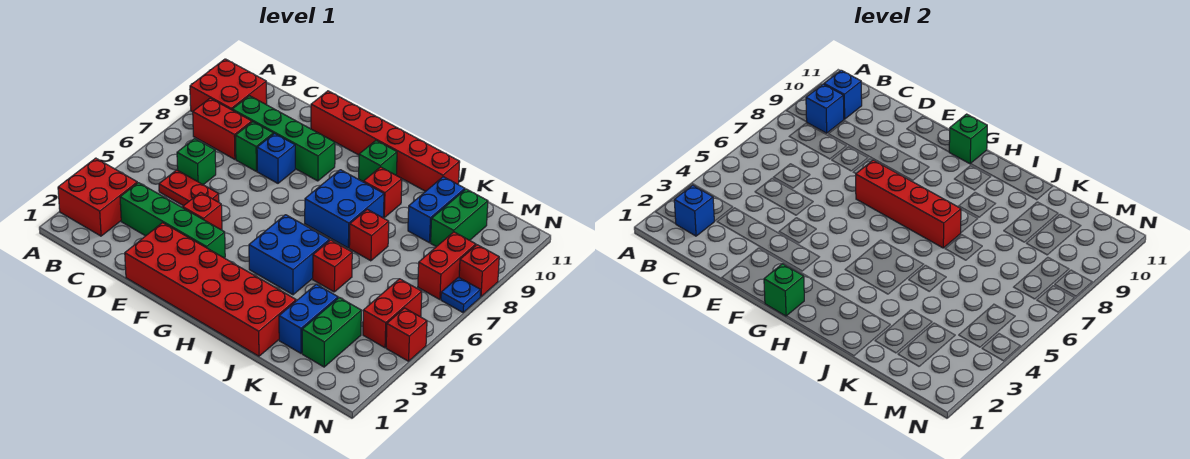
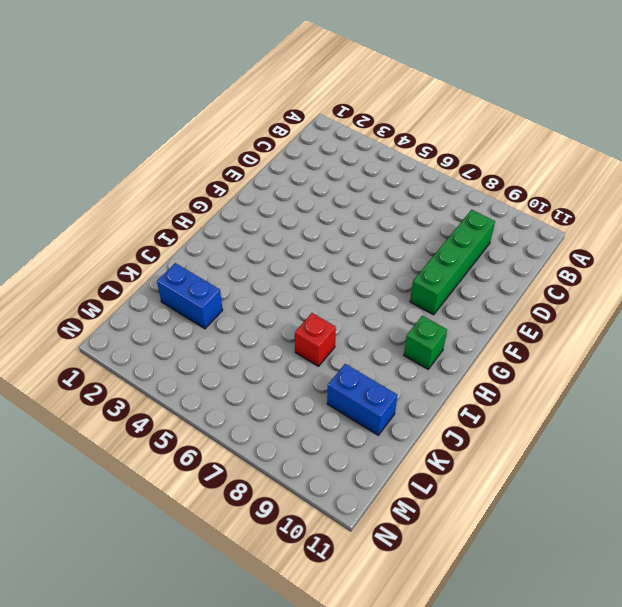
none -> red 2x2 brick [58,158,137,236]
none -> red 2x2 brick [190,59,267,112]
none -> red 1x2 brick [193,98,252,159]
none -> green 1x4 brick [120,183,225,258]

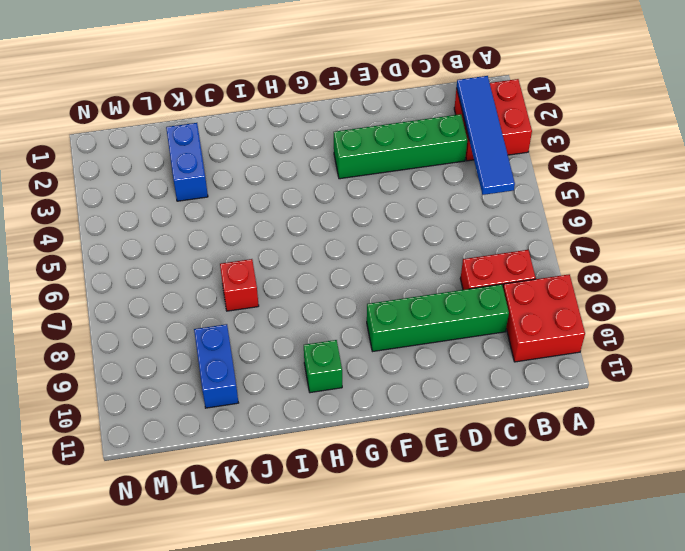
blue 1x4 tile [457,76,515,195] -> blue 1x1 brick [674,185,714,236]
none -> red 1x2 plate [159,170,219,206]
none -> green 1x1 brick [177,139,216,185]
none -> green 1x1 brick [236,122,273,171]
none -> red 2x6 brick [125,223,296,356]

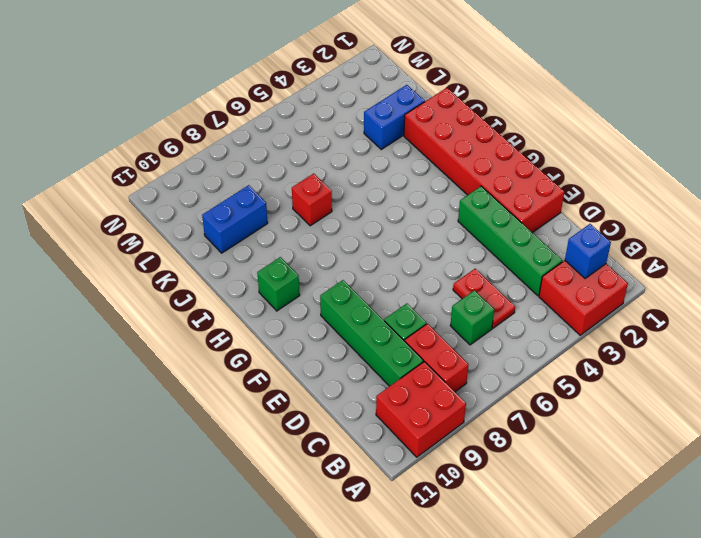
none -> red 1x1 brick [183,192,222,230]
none -> blue 1x1 brick [257,134,295,183]
none -> red 1x6 brick [311,91,460,191]
none -> blue 2x2 brick [249,215,329,295]

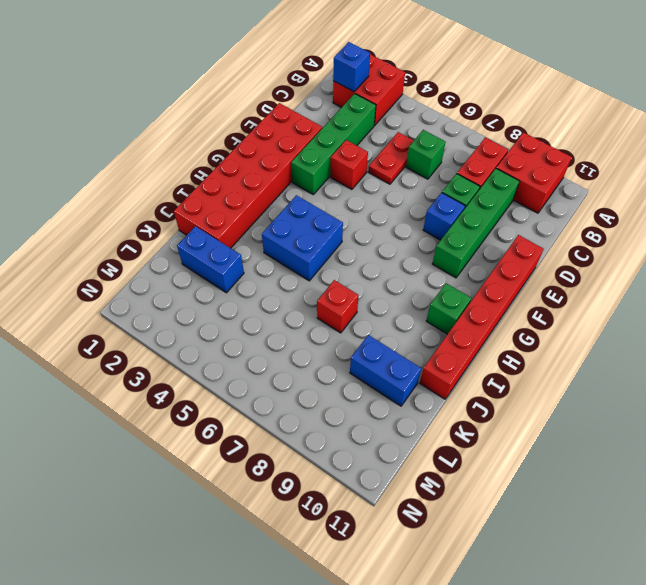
none -> blue 2x2 brick [305,170,384,248]
none -> red 1x1 brick [363,167,402,217]
none -> red 1x1 brick [313,240,352,292]
none -> green 1x2 brick [302,298,361,367]

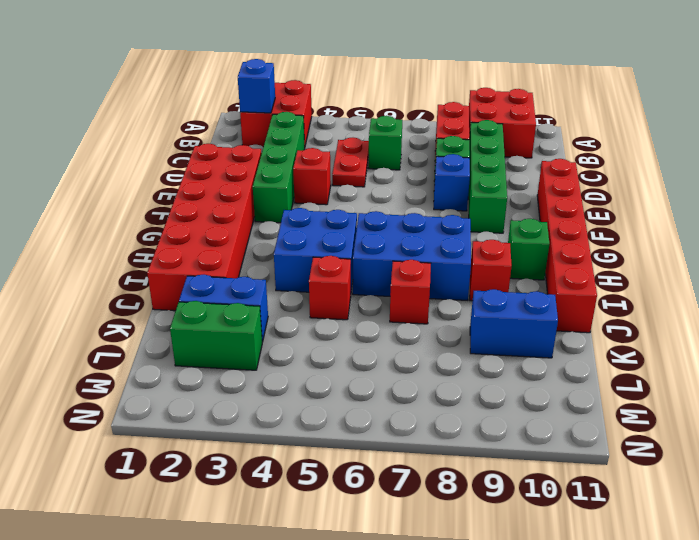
blue 2x3 brick [353,211,471,300] -> blue 2x2 brick [305,170,384,248]
none -> green 1x2 brick [431,189,488,247]
none -> red 1x2 brick [363,279,422,348]
none -> red 1x2 brick [418,232,476,299]
none -> red 1x1 brick [386,308,427,361]

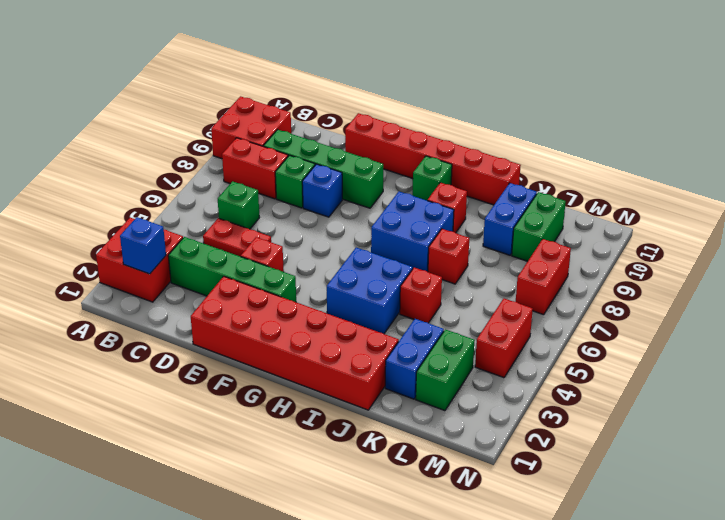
none -> red 1x1 brick [386,308,427,361]
none -> blue 1x1 plate [441,277,481,312]
none -> red 1x1 brick [459,245,499,297]
none -> blue 1x1 brick [806,84,844,133]

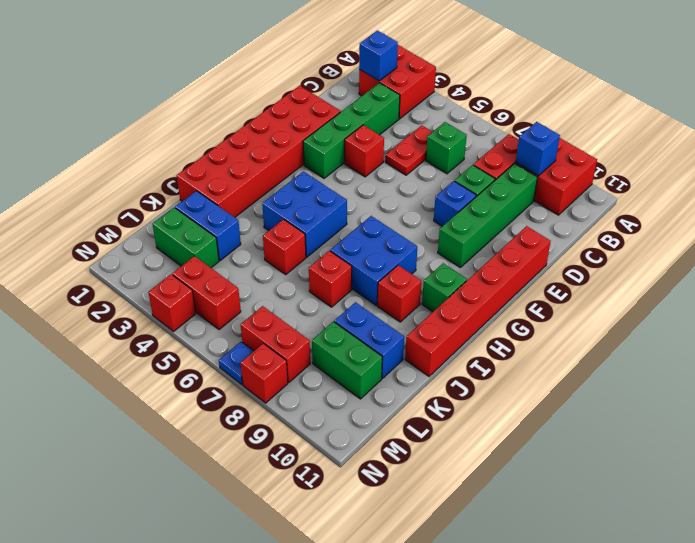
none -> blue 1x1 brick [824,70,862,119]
none -> red 1x4 brick [856,160,961,248]
none -> green 1x1 brick [764,264,804,316]
none -> green 1x1 brick [949,114,987,164]

